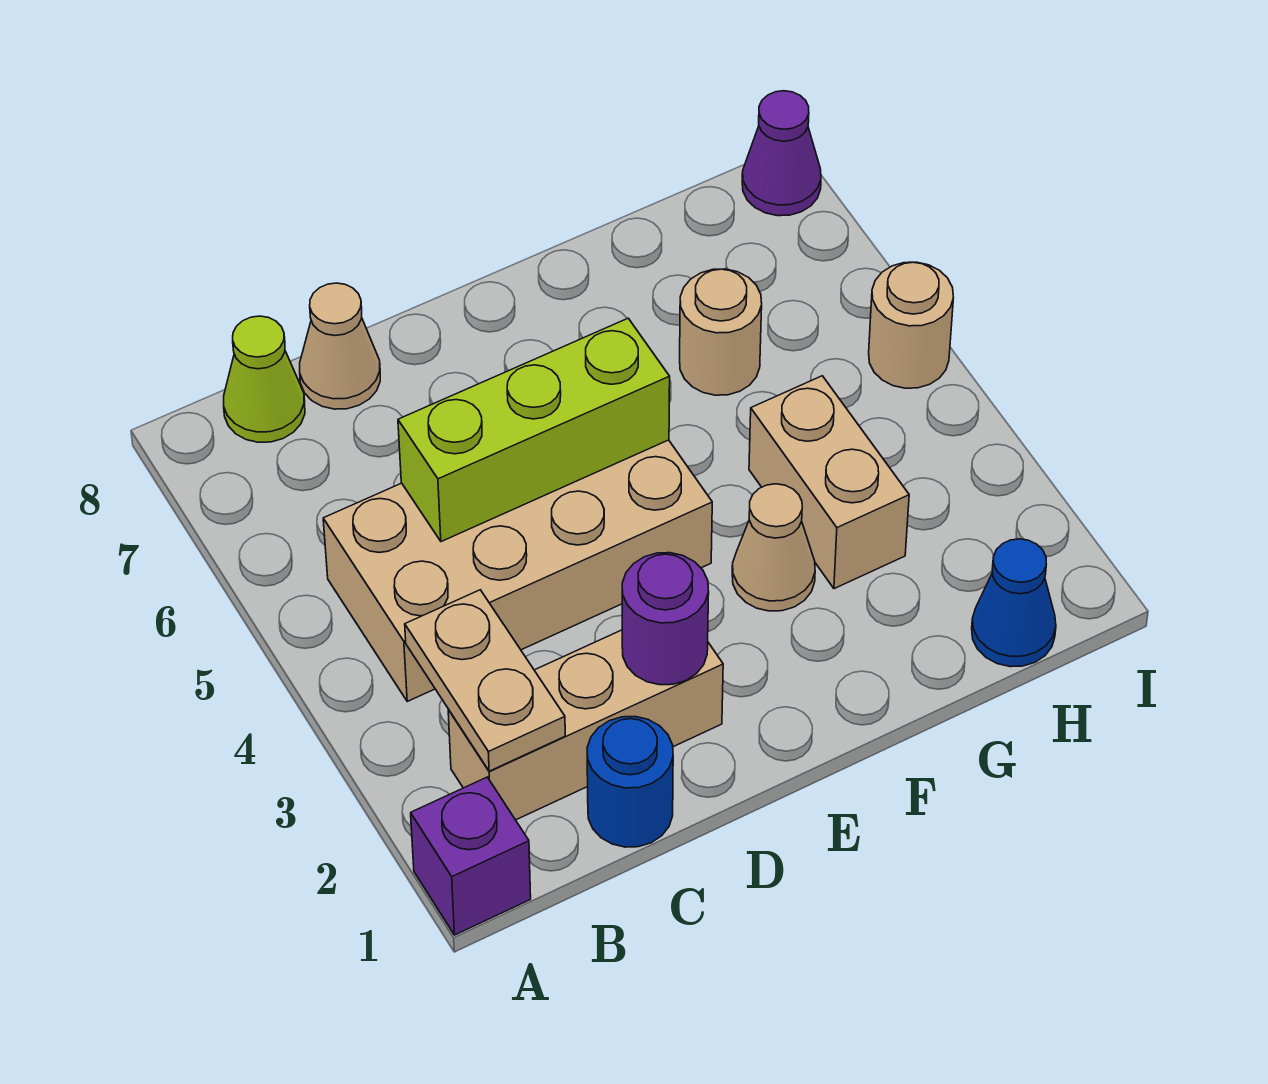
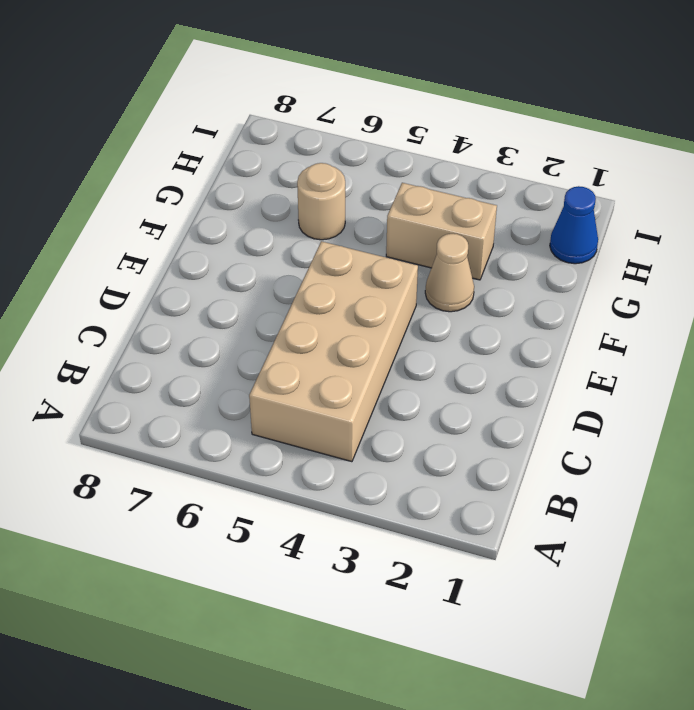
none -> purple 1x1 brick [411,777,531,935]
none -> tan 1x3 brick [448,630,723,820]
none -> lime 1x1 cone [224,316,305,442]

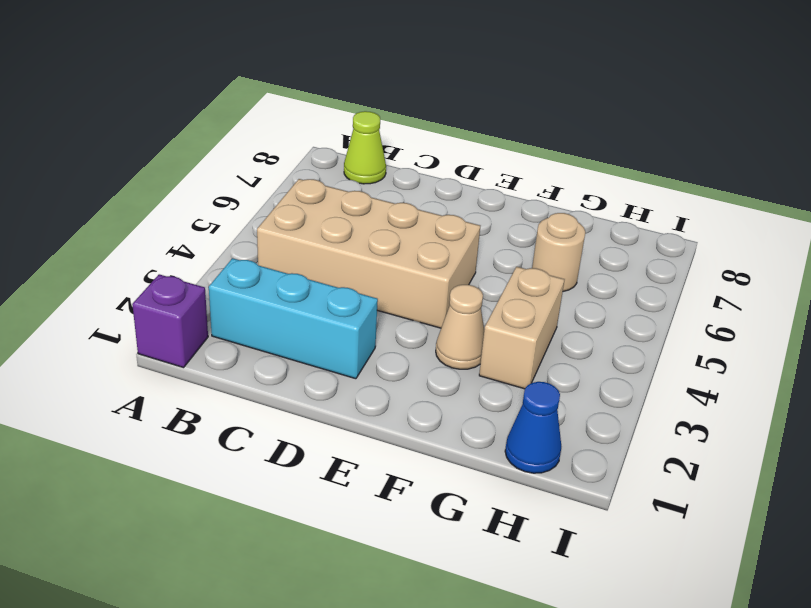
cyan 1x3 brick [209,258,378,379] -> tan 1x3 brick [448,630,723,820]
none -> blue 1x1 round brick [587,717,673,847]
none -> tan 1x1 cone [300,283,380,409]
none -> tan 1x1 round brick [869,262,954,388]

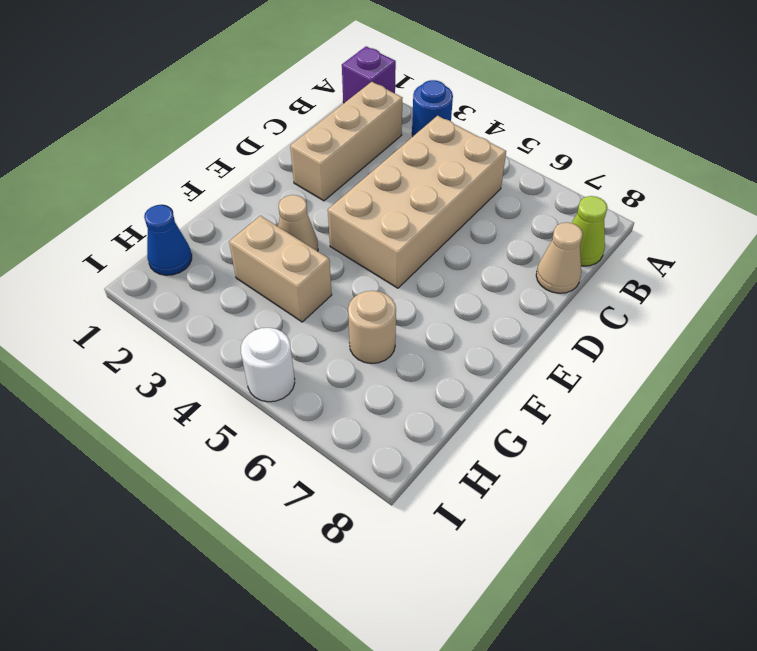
blue 1x1 round brick [412,80,453,136] -> blue 1x1 round brick moved to [587,717,673,847]
white 1x1 round brick [241,328,295,402] -> tan 1x1 round brick [869,262,954,388]
none -> purple 1x1 cone [742,91,821,216]
none -> tan 1x2 plate [405,590,565,771]
none -> lime 1x3 brick [398,318,670,542]

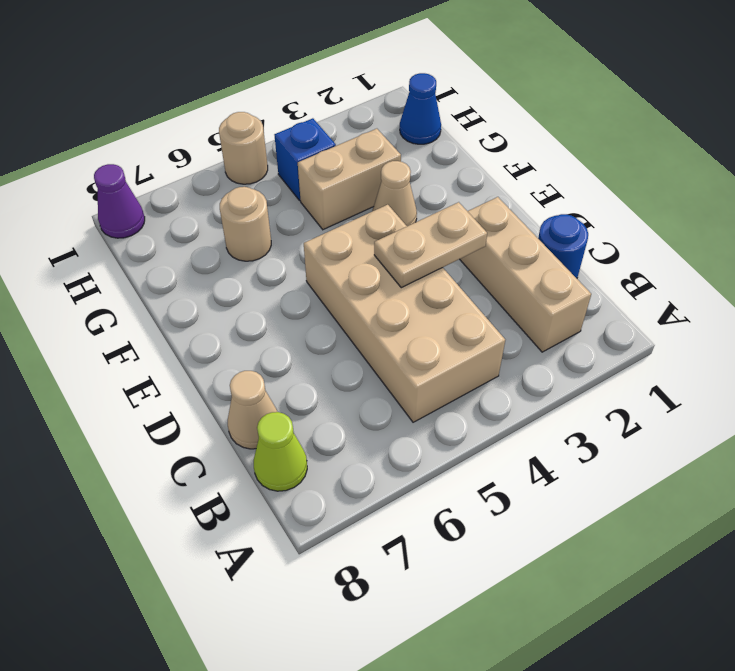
tan 1x2 plate [374,202,487,288] -> tan 1x2 plate moved to [405,590,565,771]
blue 1x1 brick [275,118,336,200] -> none
none -> purple 1x1 brick [411,777,531,935]
none -> lime 1x3 brick [398,318,670,542]
none -> purple 1x1 round brick [622,553,709,685]

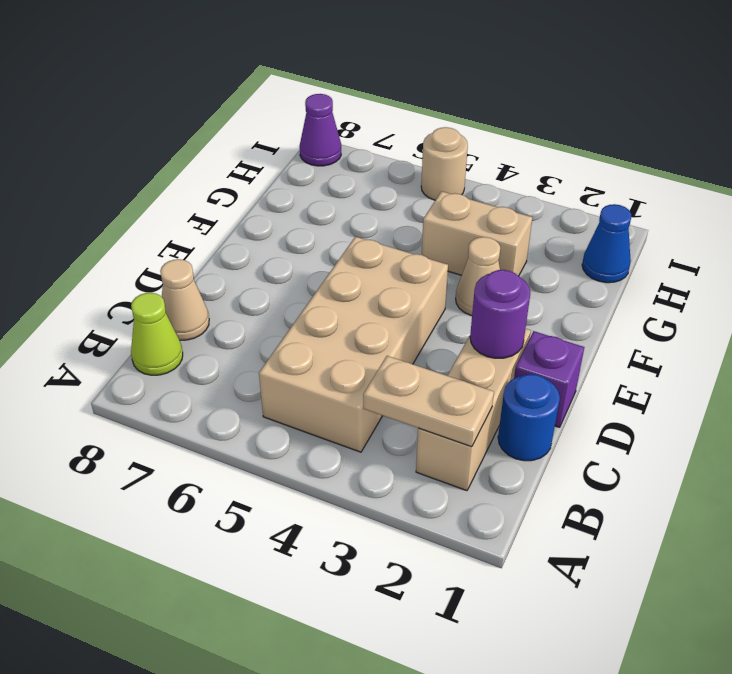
purple 1x1 brick [514,331,584,427] -> purple 1x1 brick moved to [411,777,531,935]
none -> tan 1x1 round brick [680,269,762,395]
none -> lime 1x3 brick [398,318,670,542]

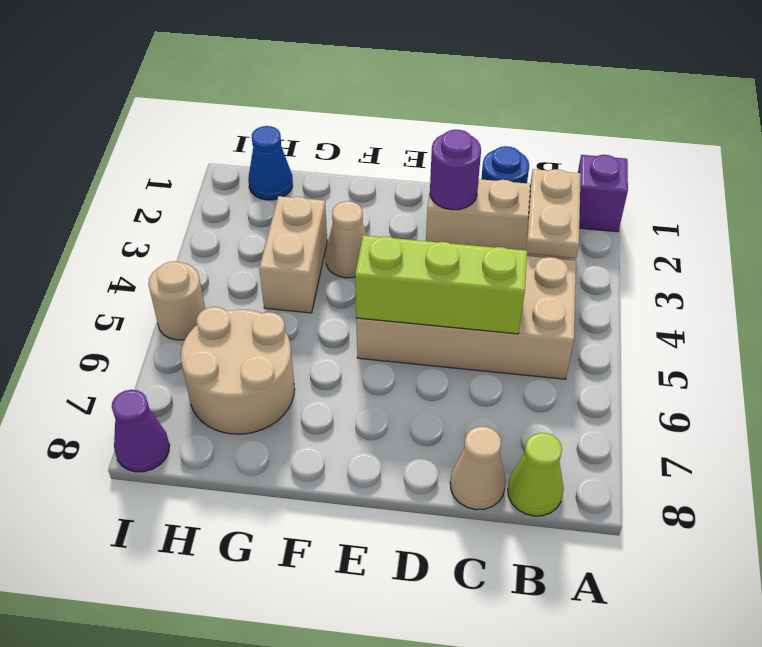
tan 2x2 round brick [181,307,295,434] -> tan 1x1 round brick [680,269,762,395]

